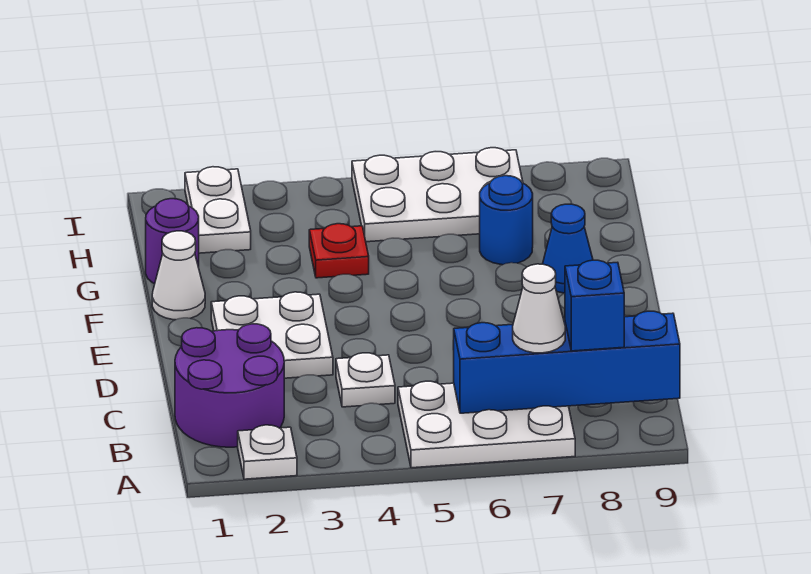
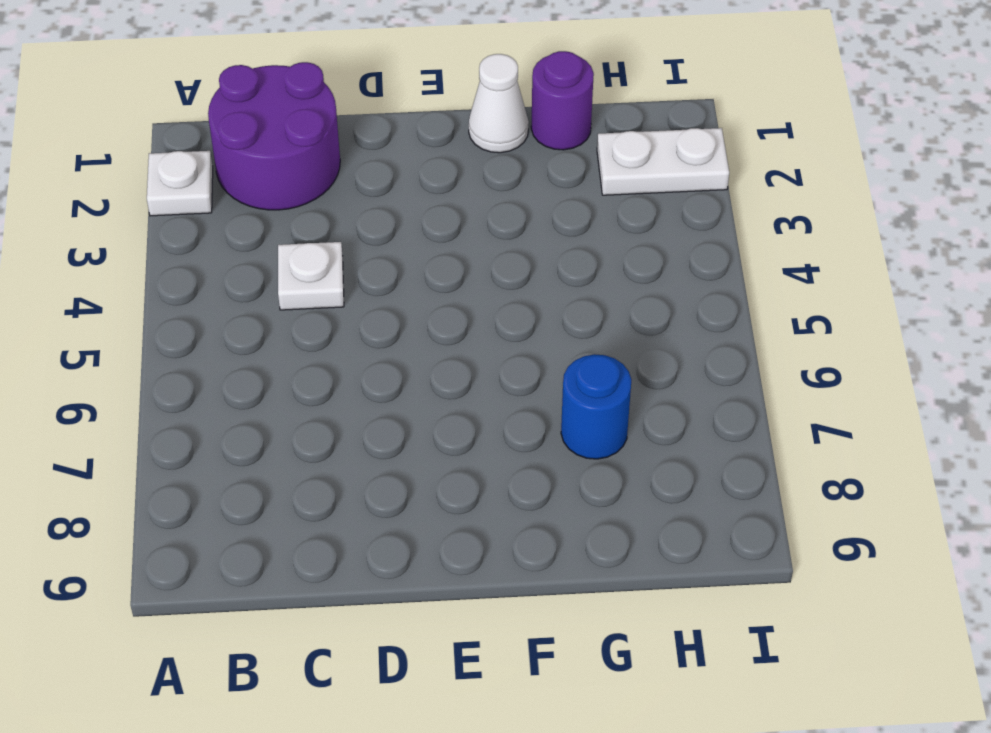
none -> white 2x3 plate [398,381,575,468]
none -> white 2x2 plate [211,292,333,378]
none -> blue 1x1 cone [543,204,593,293]

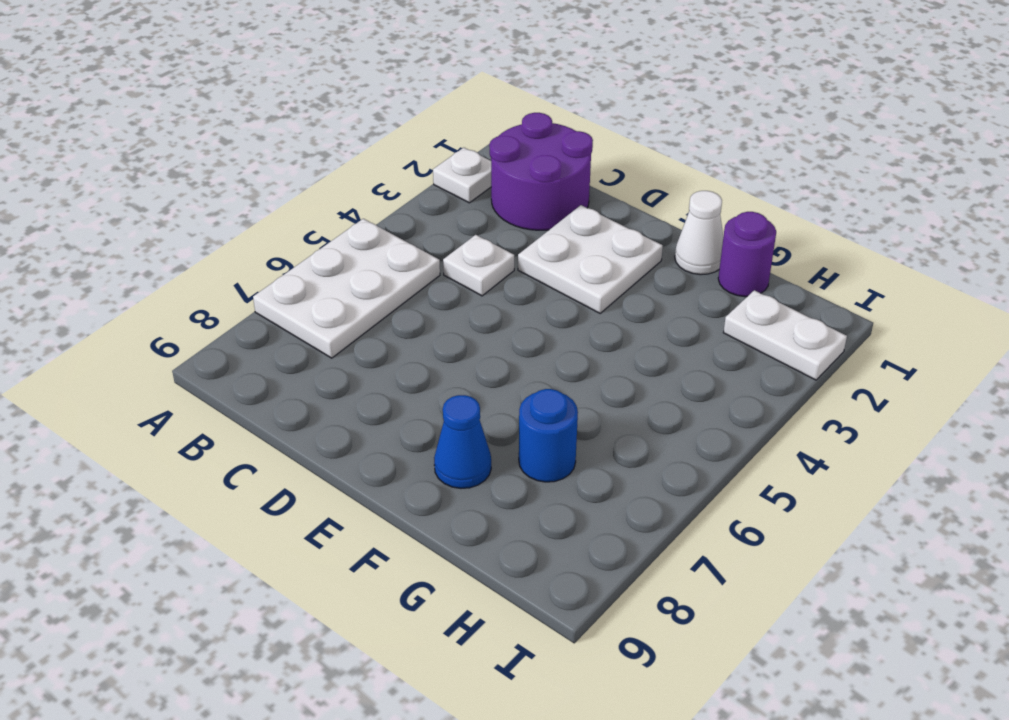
none -> red 1x1 plate [309,224,369,278]
none -> white 2x3 plate [352,148,523,242]
none -> blue 1x4 brick [454,311,680,413]

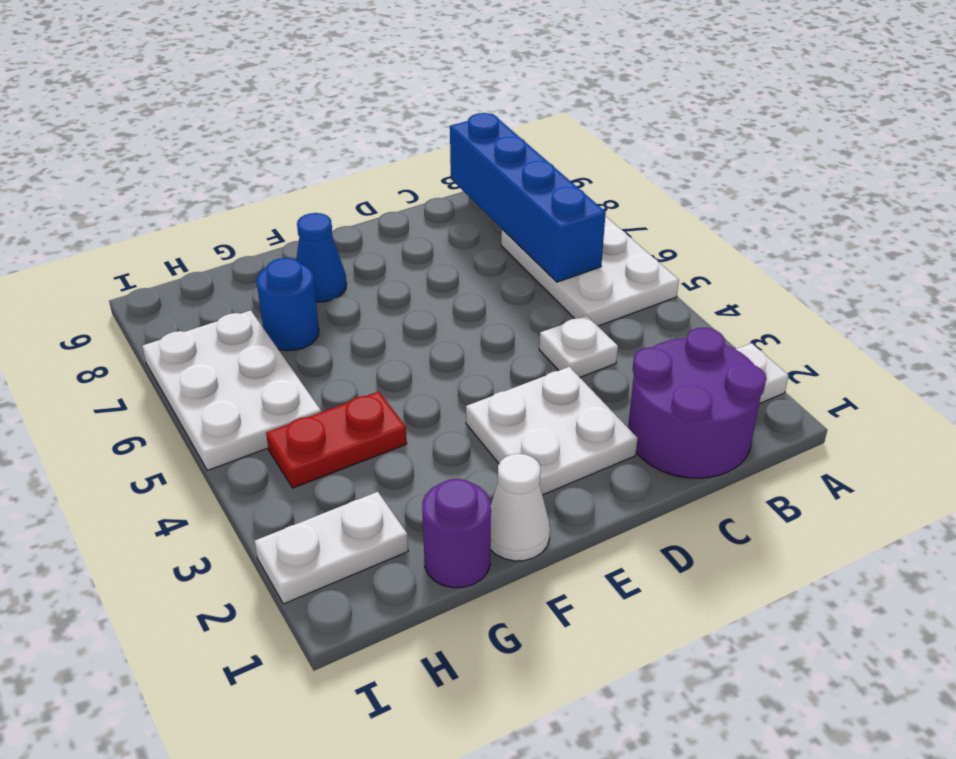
red 1x2 plate [266,391,407,488] -> red 1x1 plate [309,224,369,278]
none -> white 1x1 cone [513,264,565,353]
none -> blue 1x1 brick [565,260,624,351]

